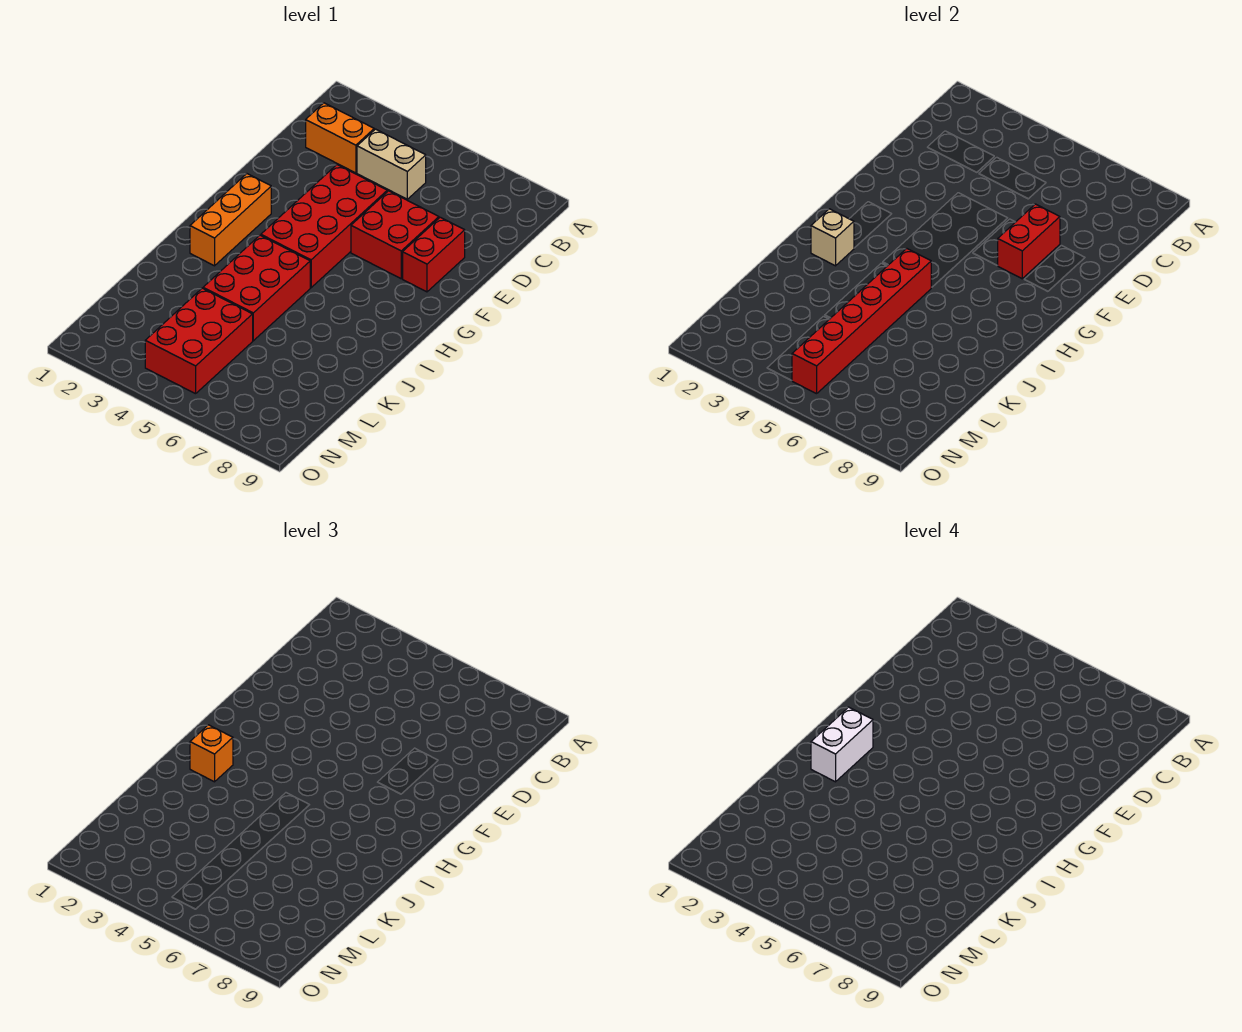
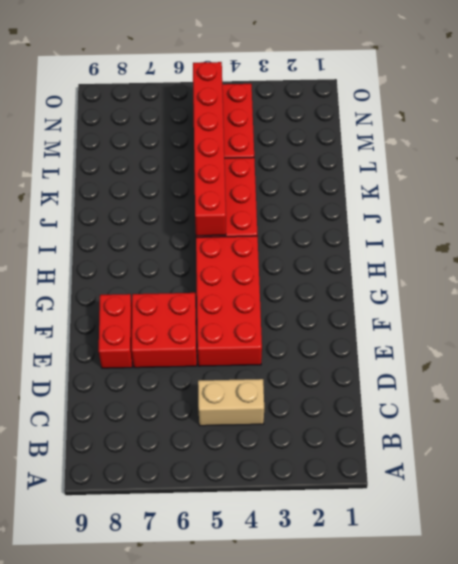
none -> orange 1x2 brick [306,103,374,173]
none -> orange 1x3 brick [190,174,271,266]
none -> red 1x2 brick [998,204,1060,279]

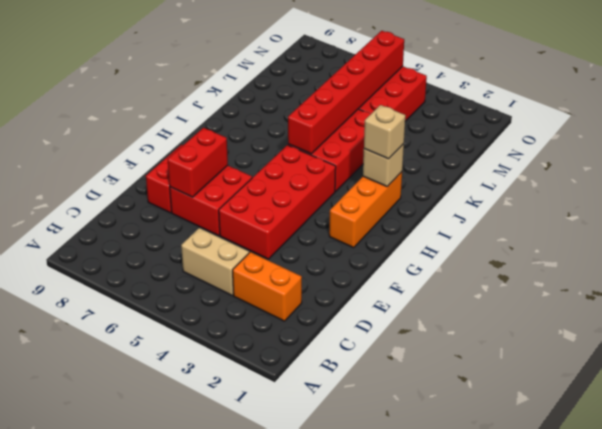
tan 1x1 brick [364,105,406,159] -> orange 1x1 brick [190,725,233,782]
none -> white 1x2 brick [811,707,873,782]

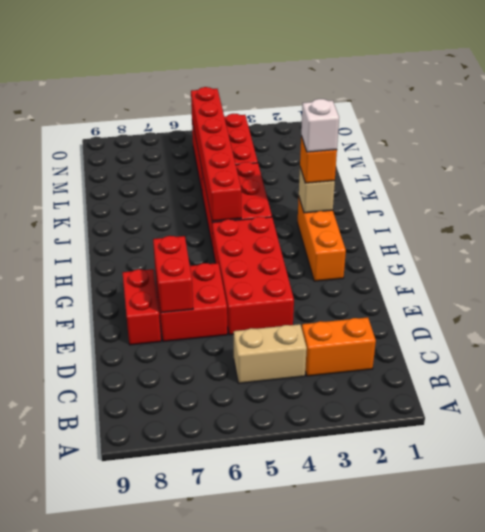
white 1x1 brick [301,99,339,152] -> white 1x2 brick [811,707,873,782]

